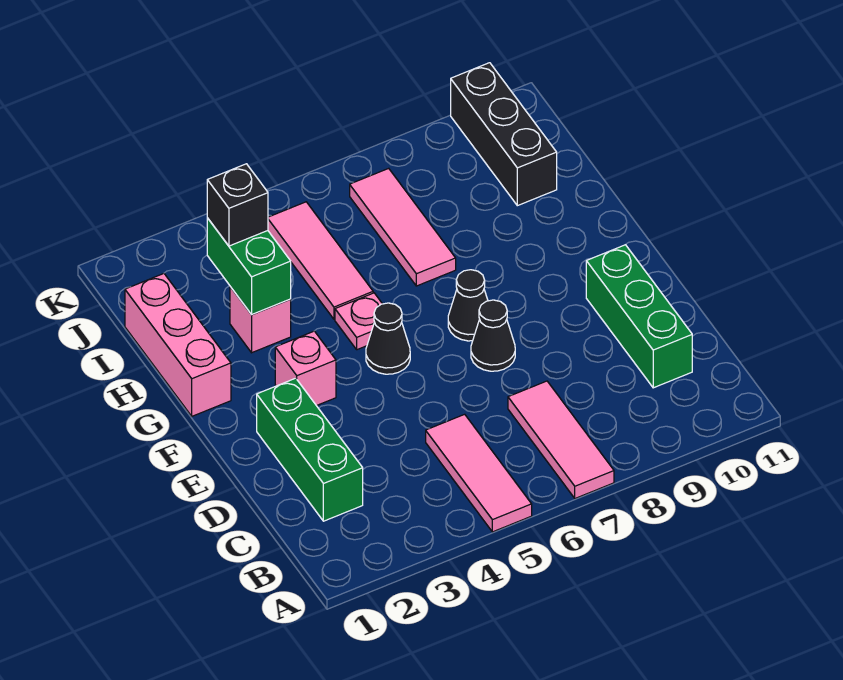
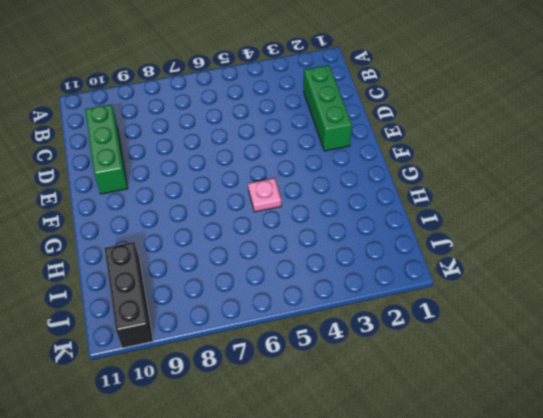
none -> pink 1x3 tile [426,414,532,532]
none -> pink 1x3 tile [508,381,614,498]
none -> black 1x1 cone [471,300,515,371]

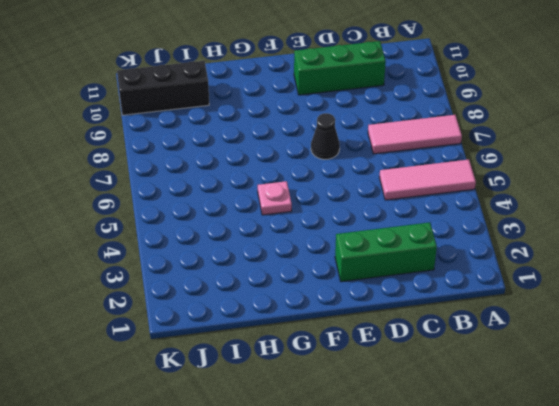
none -> pink 1x1 brick [275,331,336,406]
none -> black 1x1 cone [366,303,410,374]
none -> black 1x1 cone [448,270,488,341]

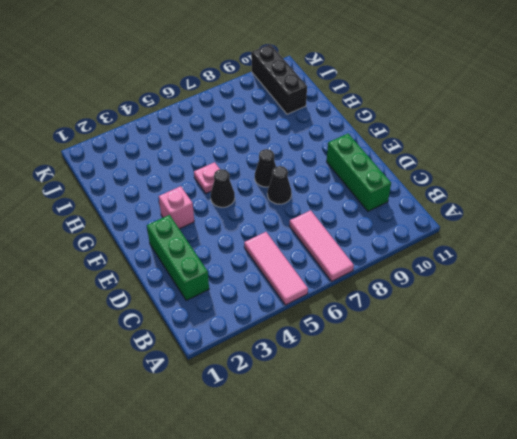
none -> pink 1x3 brick [125,274,231,416]
none -> pink 1x1 brick [230,287,291,353]
none -> pink 1x3 tile [268,202,373,319]

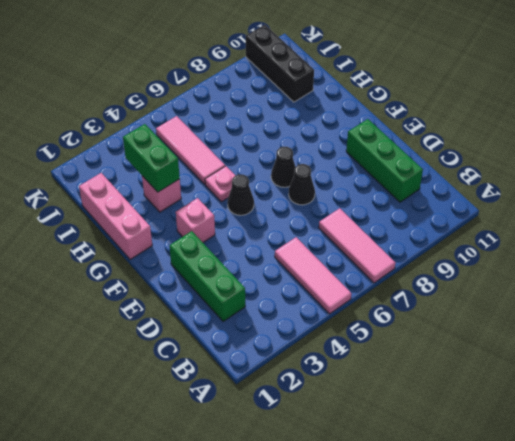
none -> pink 1x3 tile [350,168,456,286]
none -> black 1x1 brick [207,164,268,246]

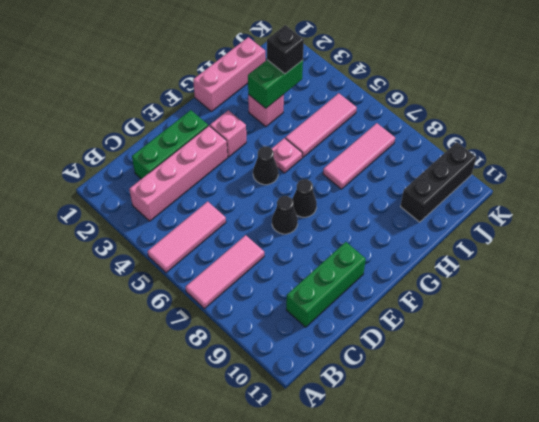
pink 1x4 brick [129,126,228,221] -> none

